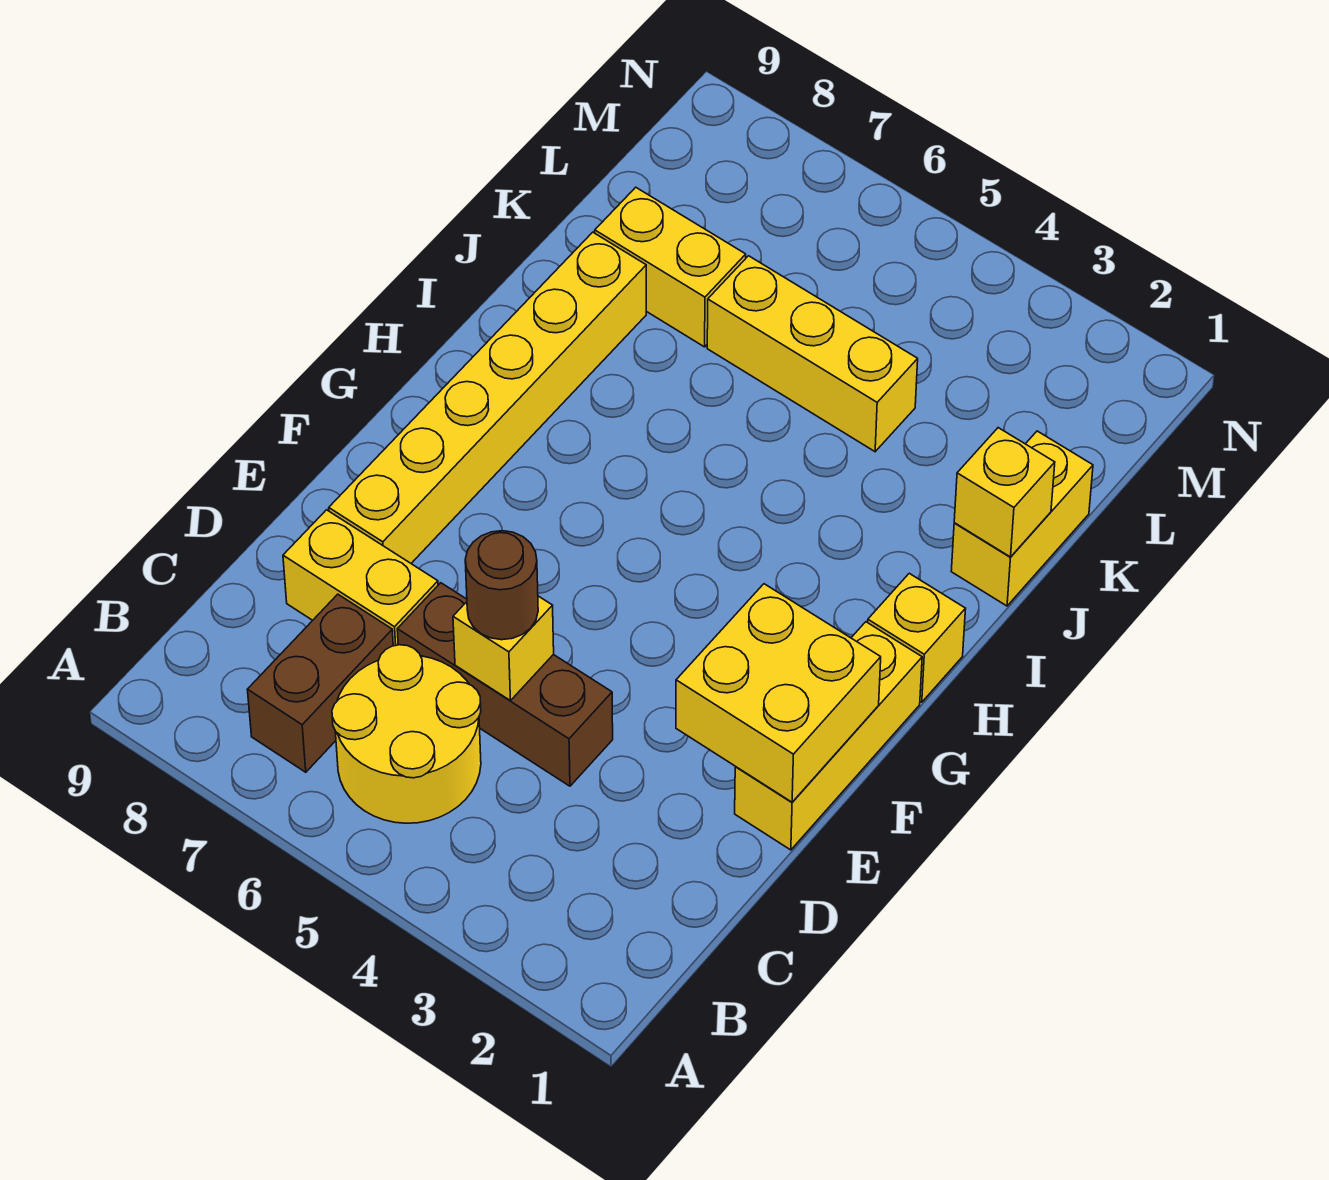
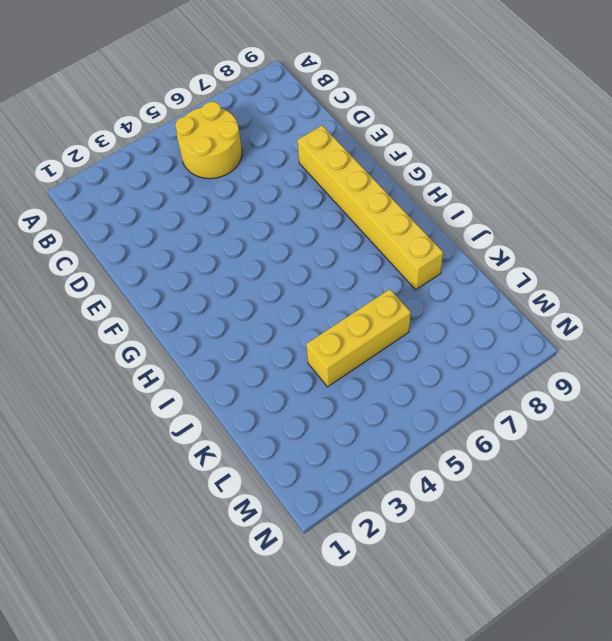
none -> brown 1x2 brick [247,594,393,772]
none -> brown 1x3 brick [397,583,613,786]
none -> yellow 1x2 brick [283,510,438,646]

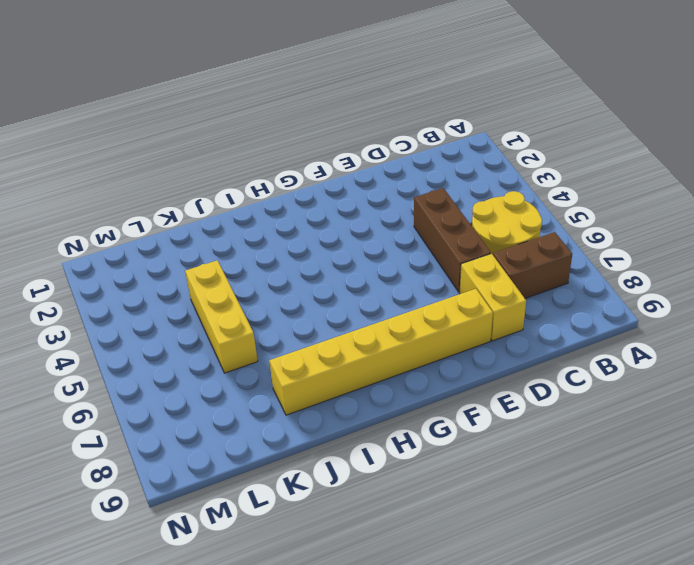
none -> yellow 1x3 brick [735,622,922,850]
none -> yellow 1x1 brick [868,573,966,702]
none -> yellow 1x2 brick [951,431,1093,606]

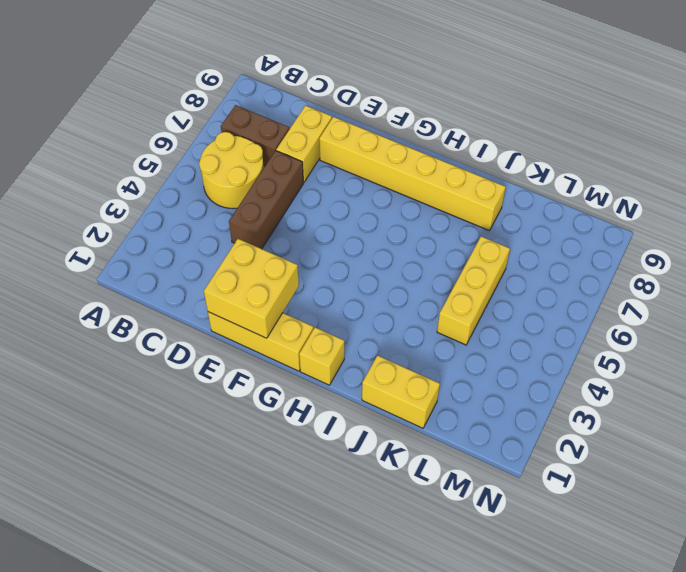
none -> yellow 1x2 brick [595,187,746,347]
none -> yellow 1x1 brick [453,596,554,700]
none -> yellow 1x1 brick [954,428,1055,557]

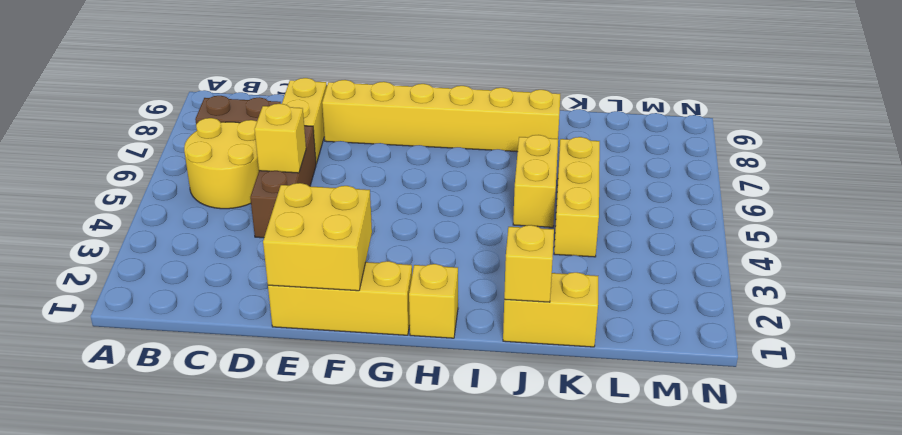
yellow 1x2 brick [513,135,558,227] -> yellow 1x2 brick moved to [595,187,746,347]
none -> brown 1x1 round brick [465,531,538,640]

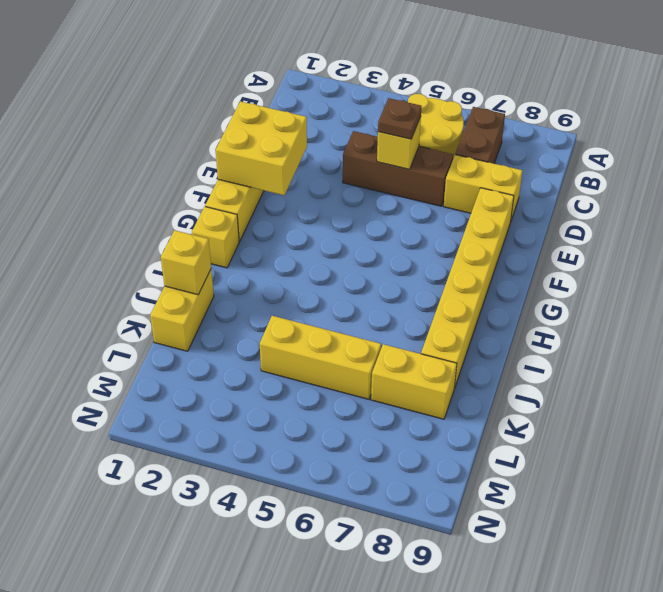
brown 1x1 plate [378,98,421,139] -> brown 1x1 round brick [465,531,538,640]

